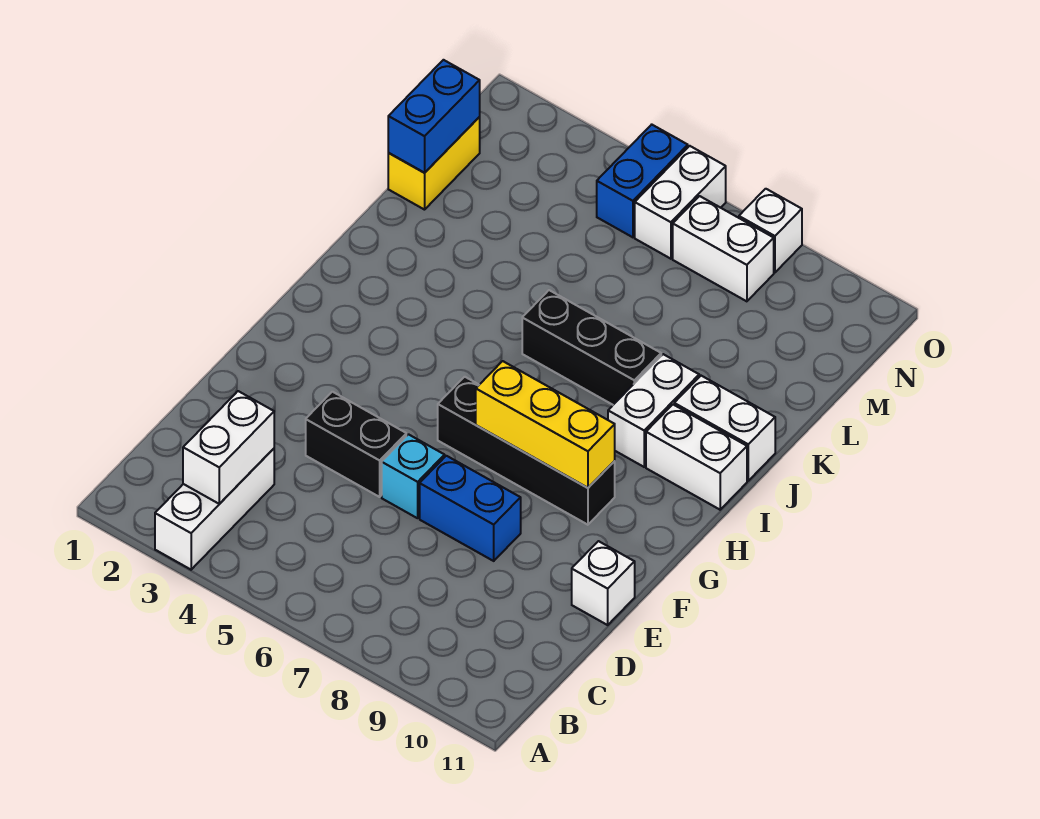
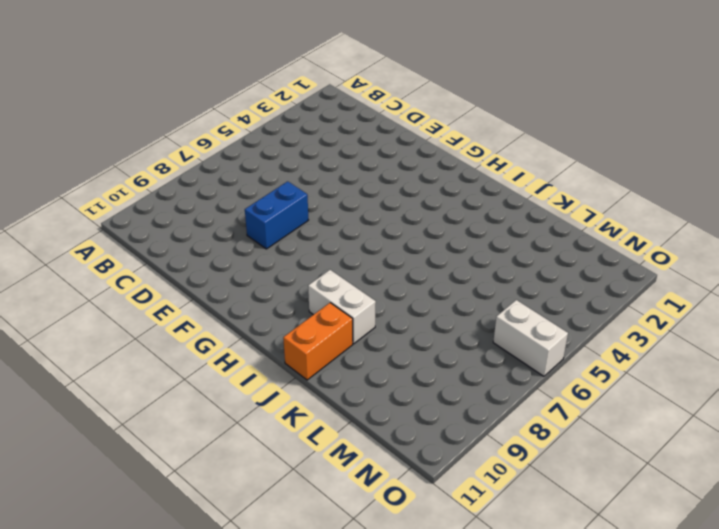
orange 1x2 brick [283,303,353,380] -> white 1x2 brick [674,376,775,481]
none -> white 1x3 brick [155,449,274,570]
none -> black 1x2 brick [306,392,406,497]
none -> cyan 1x1 brick [382,434,445,518]

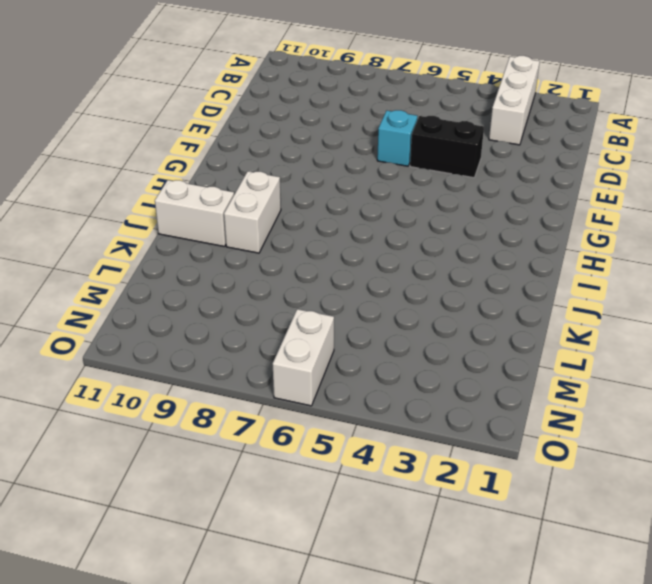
none -> blue 1x2 brick [420,456,521,561]
none -> white 1x1 brick [572,541,635,625]
none -> black 1x4 brick [438,377,615,525]

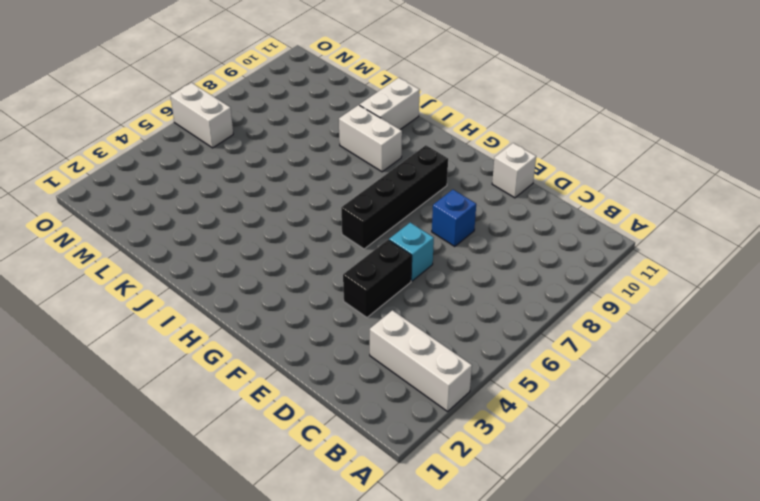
blue 1x1 brick [432,190,476,246] -> blue 1x2 brick [420,456,521,561]
none -> white 1x2 brick [646,405,747,510]
none -> black 1x3 brick [522,290,661,405]
none -> yellow 1x2 brick [388,117,480,210]

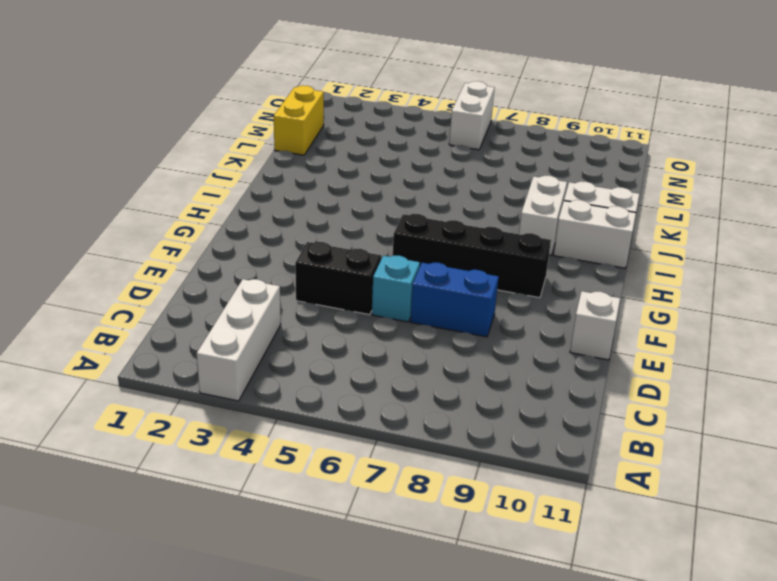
none -> black 1x3 brick [522,290,661,405]
none -> blue 1x2 brick [597,125,688,237]
none -> white 1x2 brick [673,196,774,301]

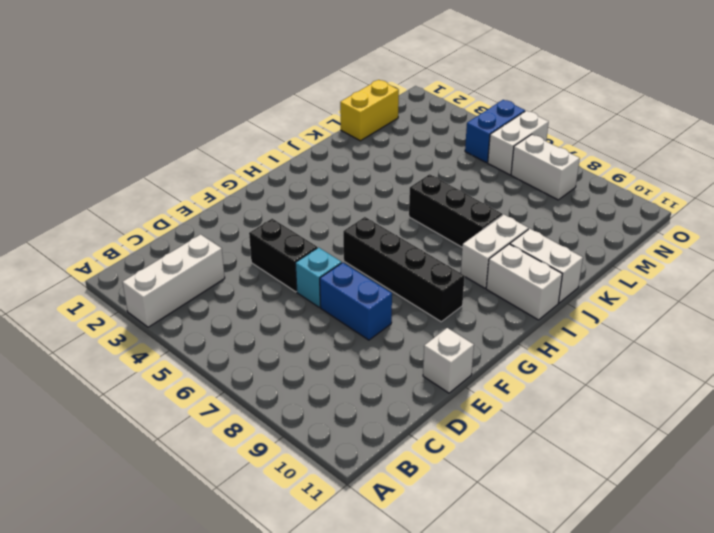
none -> white 1x1 brick [739,189,802,272]
none -> white 1x2 brick [183,391,274,504]
none -> yellow 1x3 brick [476,361,615,488]

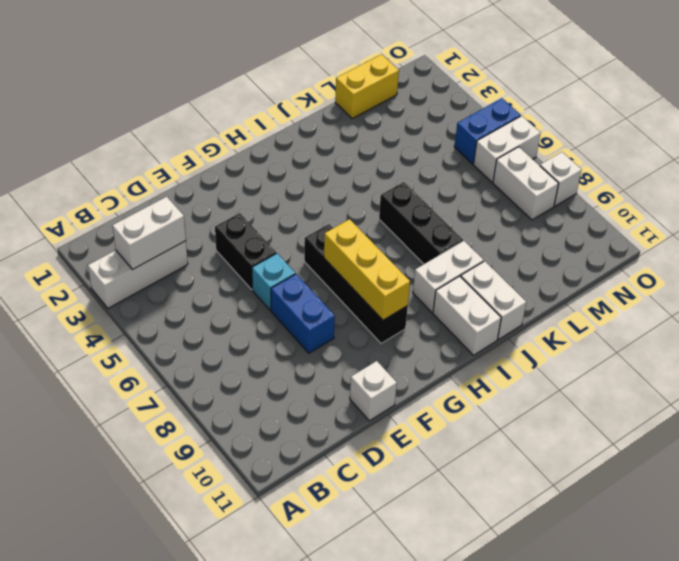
none -> blue 1x2 brick [388,60,480,173]

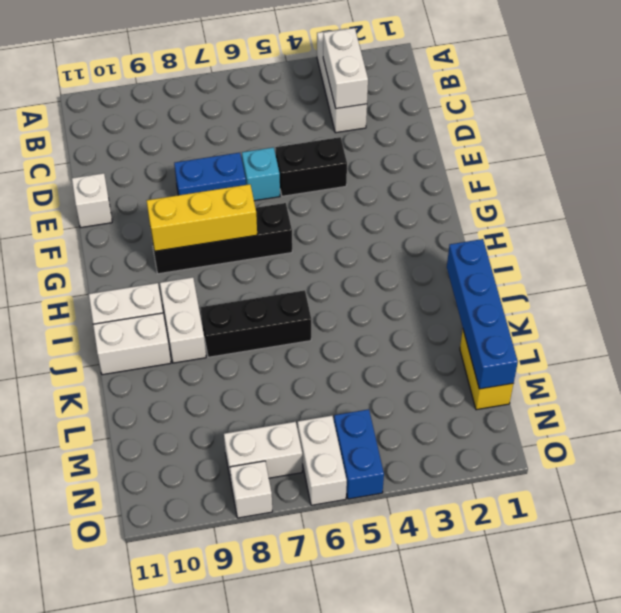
blue 1x4 brick [447,239,518,389] -> blue 1x2 brick [388,60,480,173]

